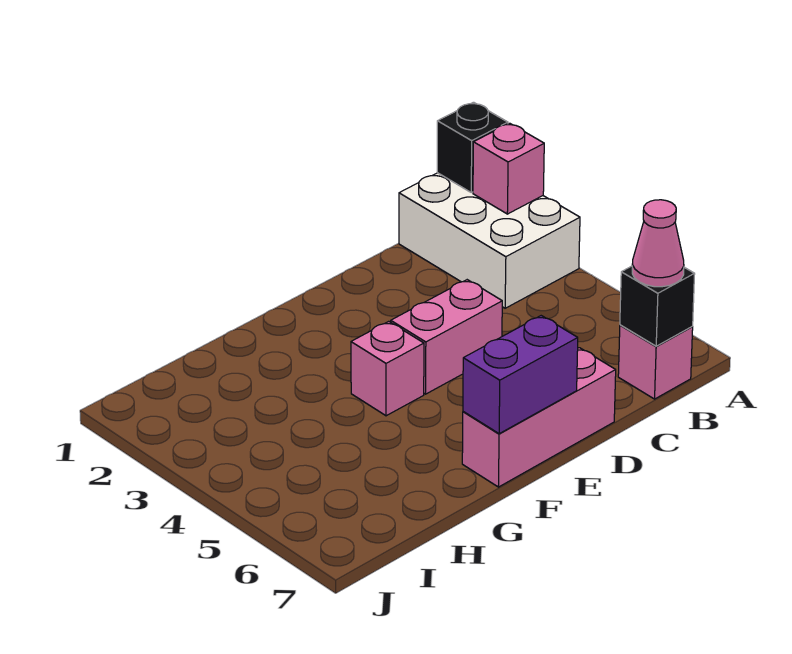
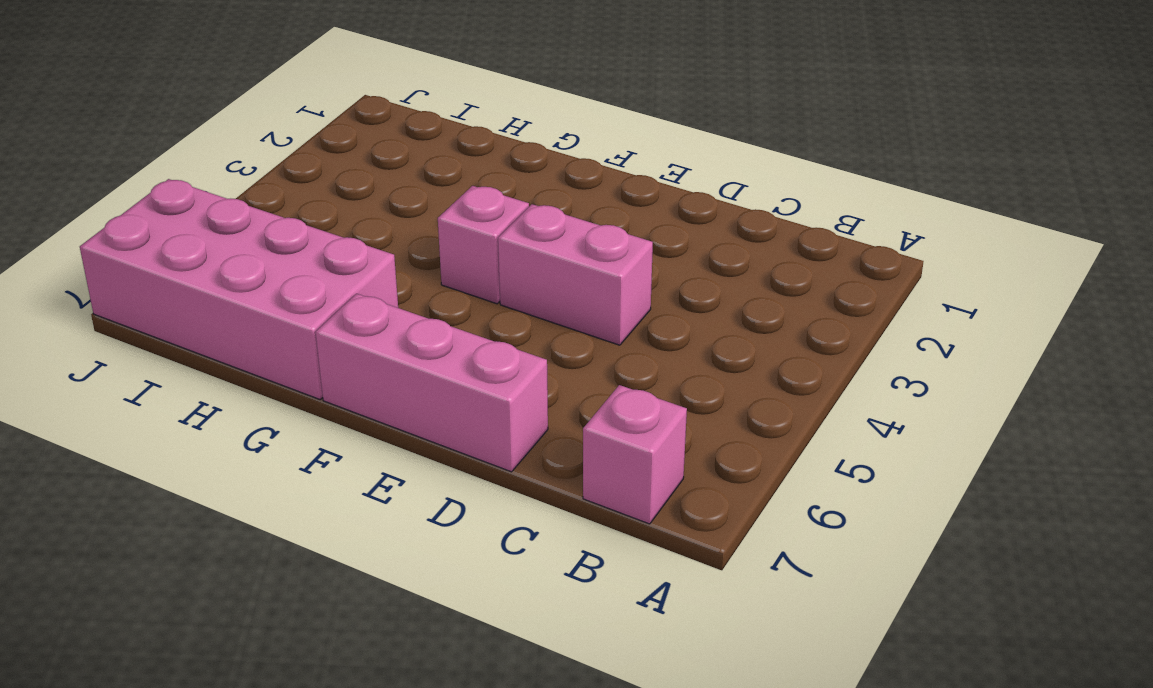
pink 2x4 brick [80,179,398,399] -> none
none -> white 2x3 brick [399,173,580,308]
none -> black 1x1 brick [437,102,508,192]

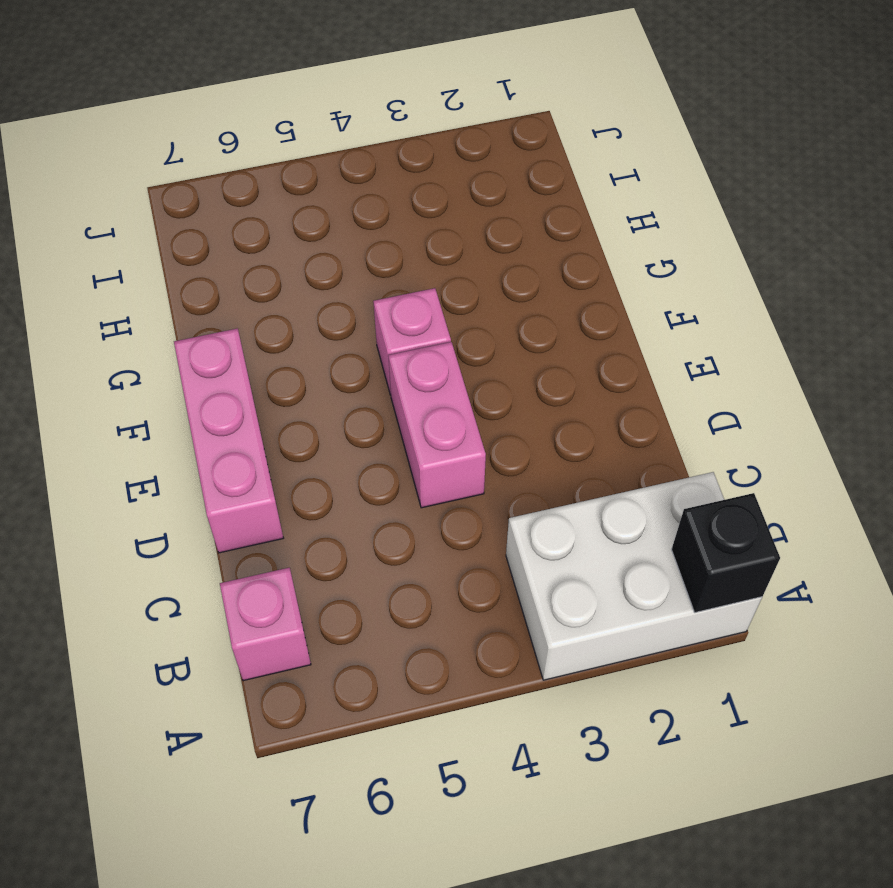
none -> pink 1x1 brick [473,123,544,214]
none -> black 1x1 brick [620,266,695,346]

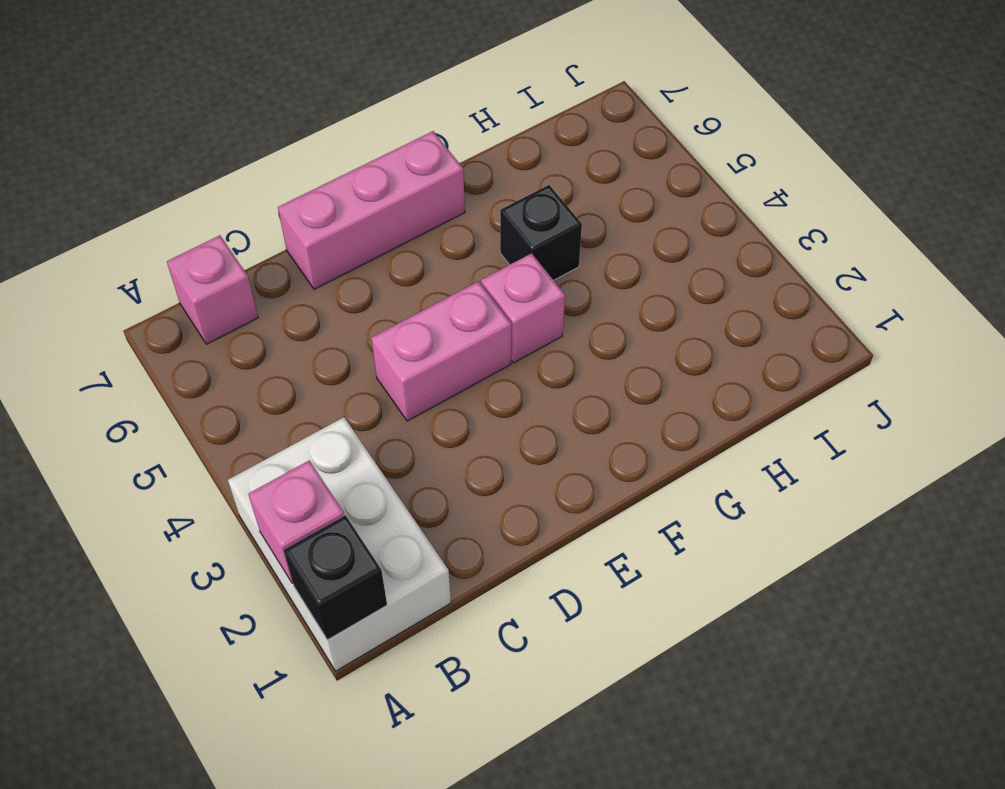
black 1x1 brick [500,185,582,280] -> black 1x1 brick moved to [620,266,695,346]
none -> purple 1x2 brick [463,316,578,434]
none -> pink 1x1 cone [632,200,684,287]

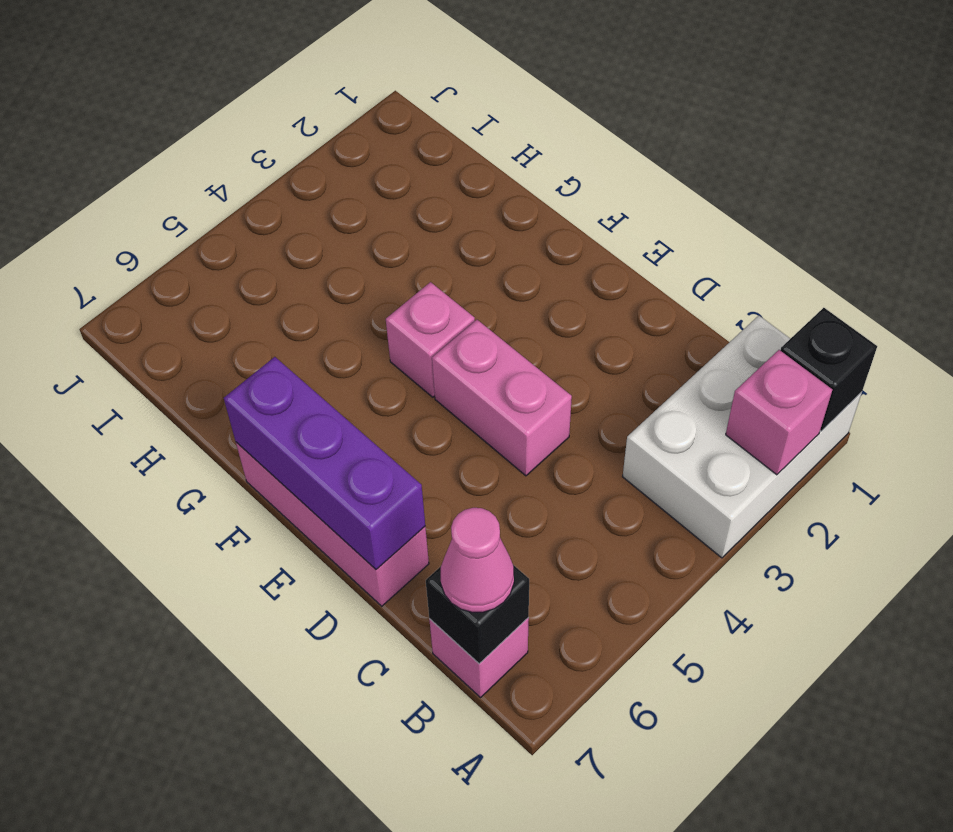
purple 1x3 brick [224,357,425,569] -> purple 1x2 brick [463,316,578,434]

